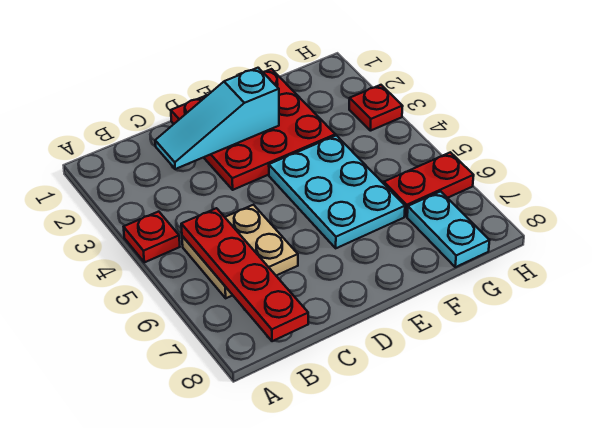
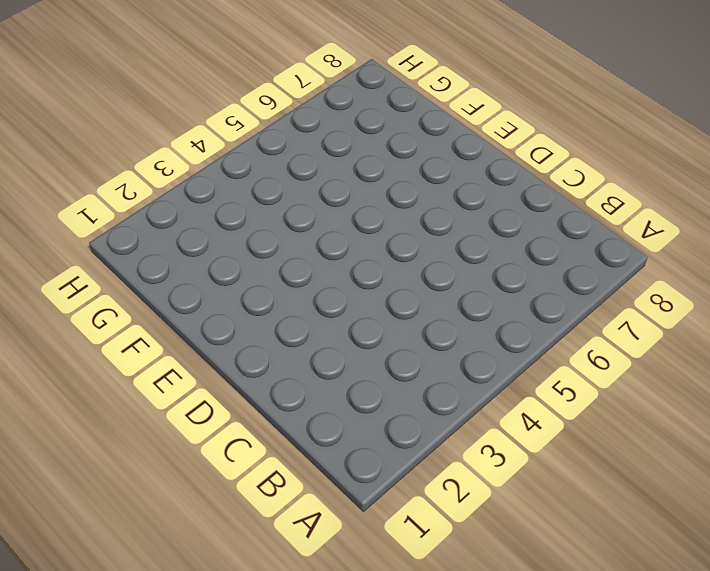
none -> red 1x1 plate [124,212,180,262]
none -> tan 2x2 plate [182,205,298,298]

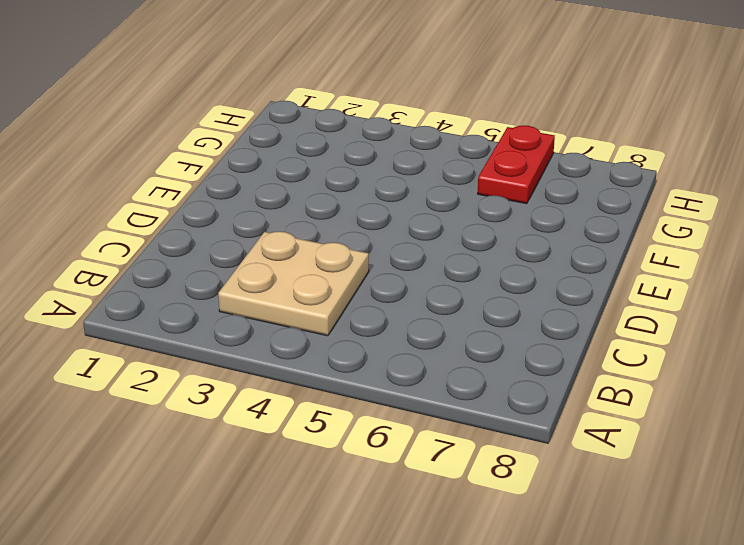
tan 2x2 plate [218,231,369,336] -> tan 2x2 plate moved to [182,205,298,298]
none -> red 1x1 plate [124,212,180,262]
none -> red 3x3 plate [171,69,335,190]

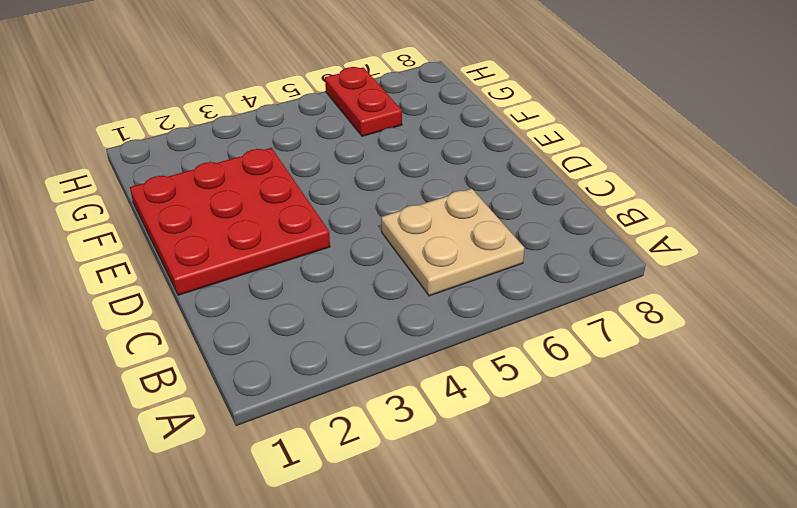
none -> red 1x1 plate [124,212,180,262]
none -> cyan 2x3 plate [269,135,405,248]

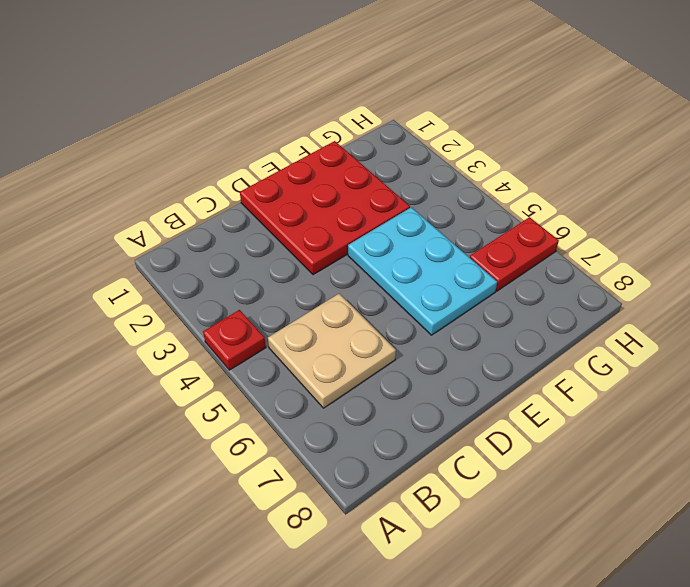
none -> cyan 1x2 plate [407,191,490,267]
none -> red 1x1 plate [349,85,403,131]

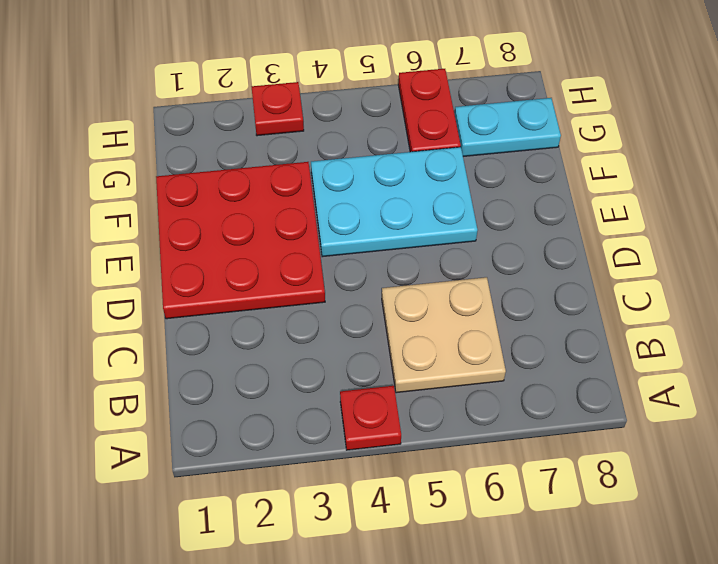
none -> red 1x4 plate [181,208,308,341]
none -> cyan 1x3 slope [155,68,279,169]

